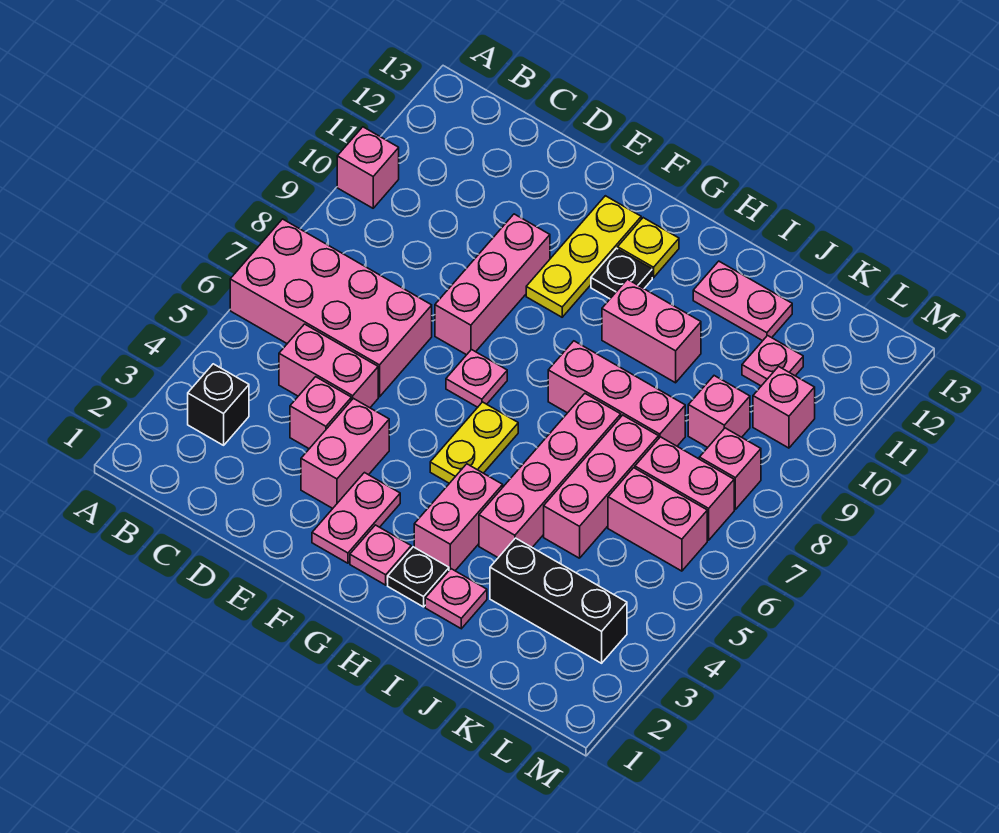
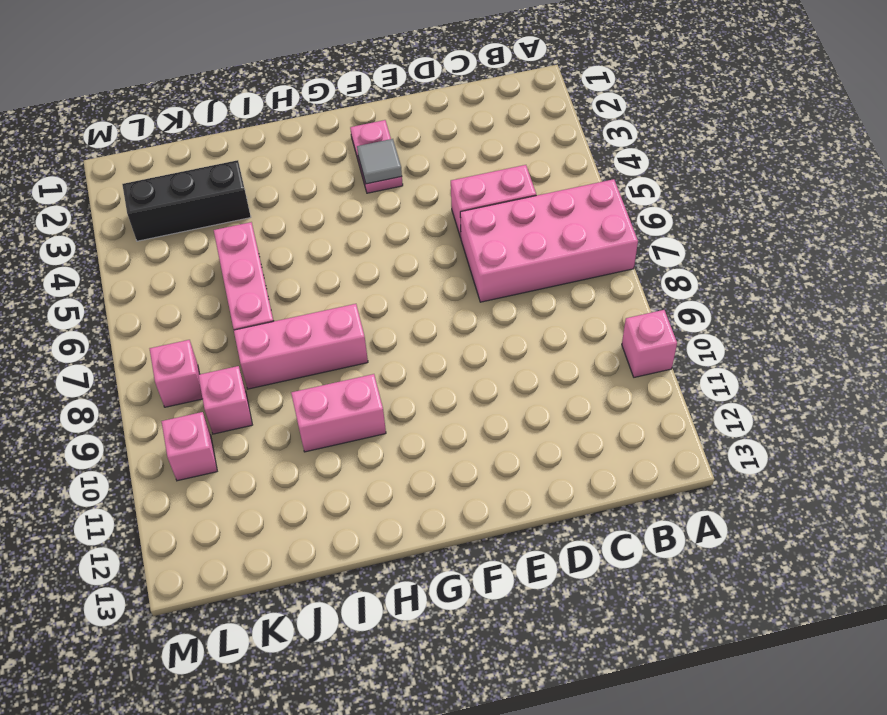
grey 1x1 tile [357,139,402,184] -> none
none -> black 1x1 brick [188,364,249,445]
none -> pink 1x1 brick [290,377,351,449]
none -> pink 1x2 brick [301,398,389,508]

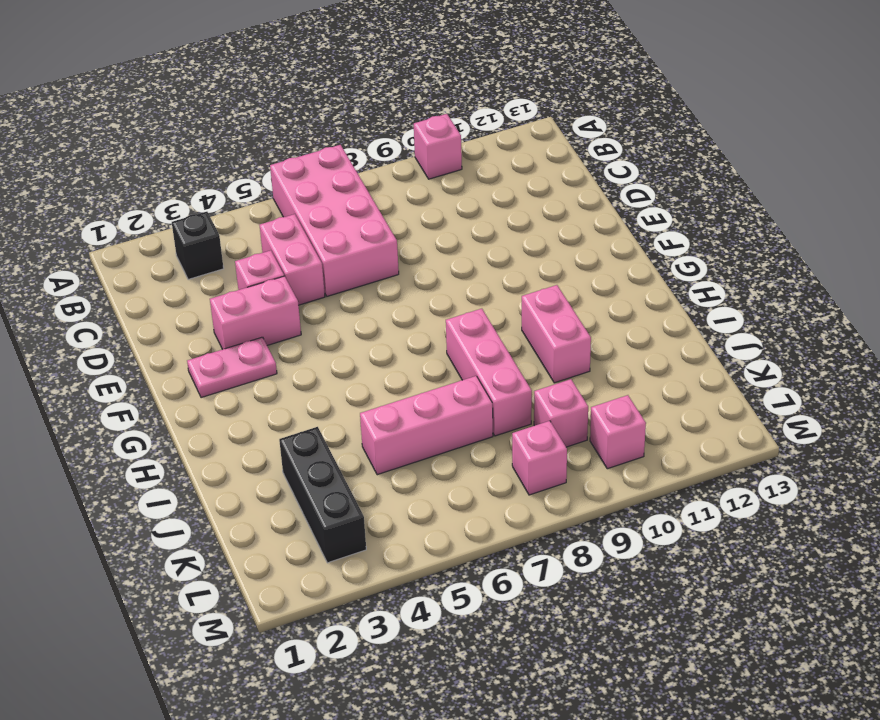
none -> pink 1x3 brick [435,214,550,355]
none -> pink 1x1 plate [446,350,507,407]
none -> yellow 1x3 plate [526,196,641,317]

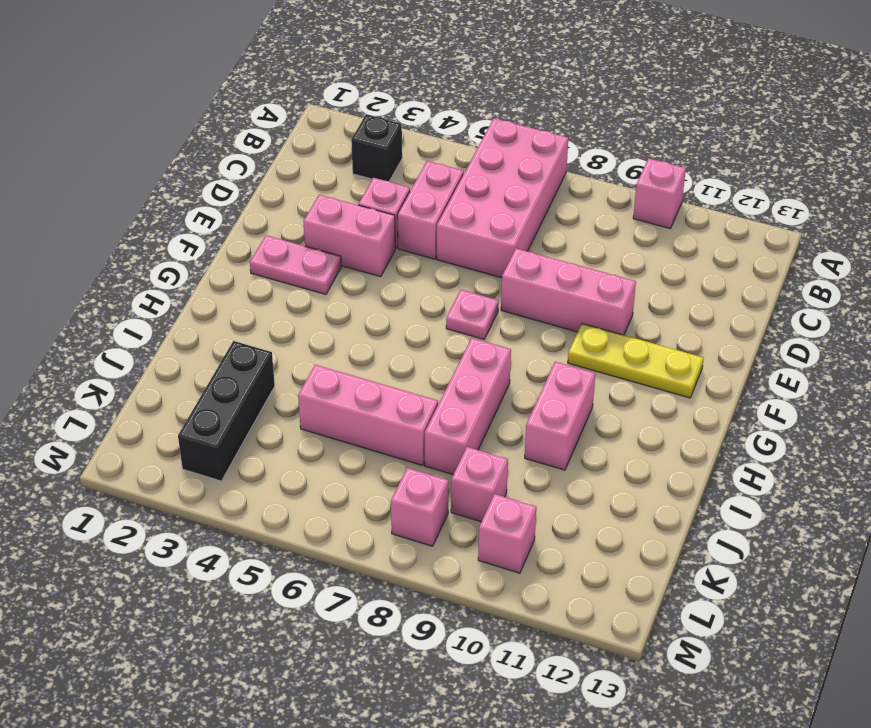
none -> pink 1x1 plate [350,525,411,585]
none -> yellow 1x2 plate [430,402,518,483]
none -> black 1x1 plate [591,248,652,299]

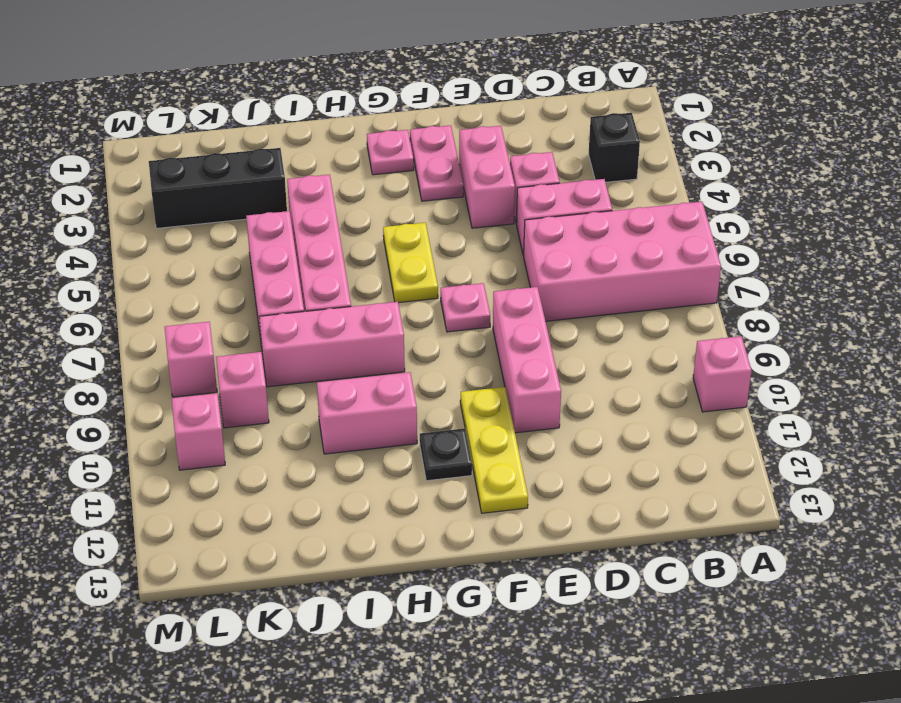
none -> yellow 1x1 plate [618,218,679,278]
none -> black 1x1 plate [388,547,449,607]
none -> pink 1x2 brick [414,464,503,571]

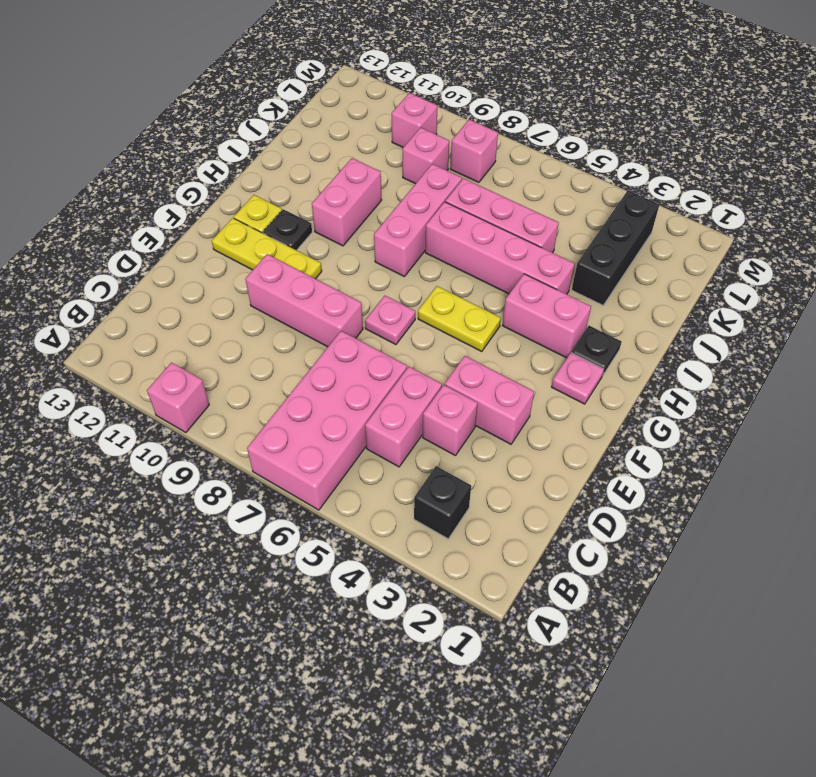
none -> pink 1x2 plate [312,473,400,563]
none -> pink 1x1 plate [425,569,487,629]
none -> pink 1x2 plate [693,261,792,341]

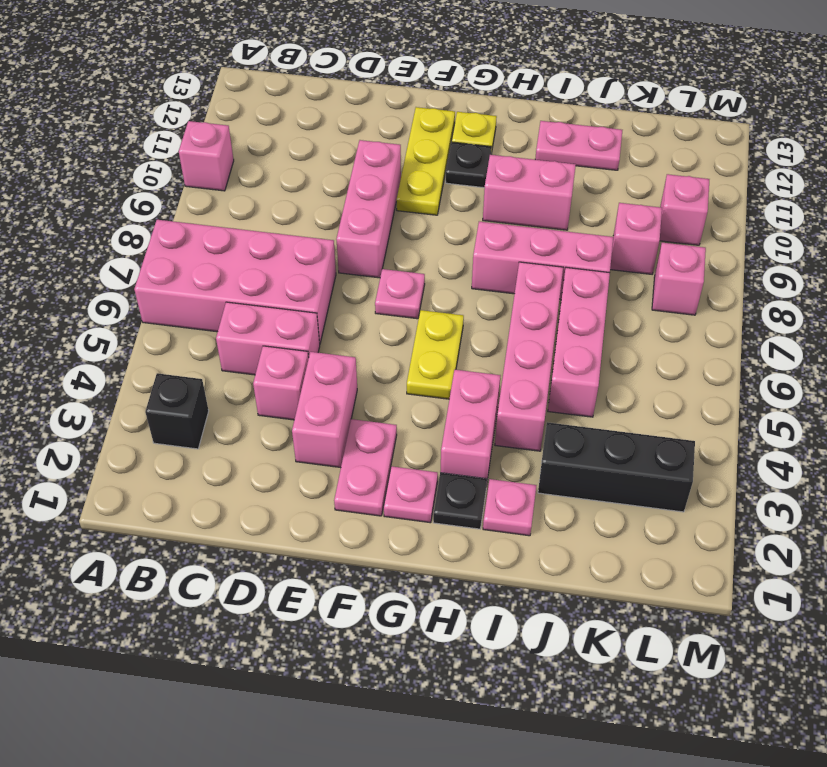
none -> pink 1x2 brick [608,468,707,571]
none -> pink 1x2 brick [635,437,734,540]
none -> pink 1x1 plate [742,336,803,386]

